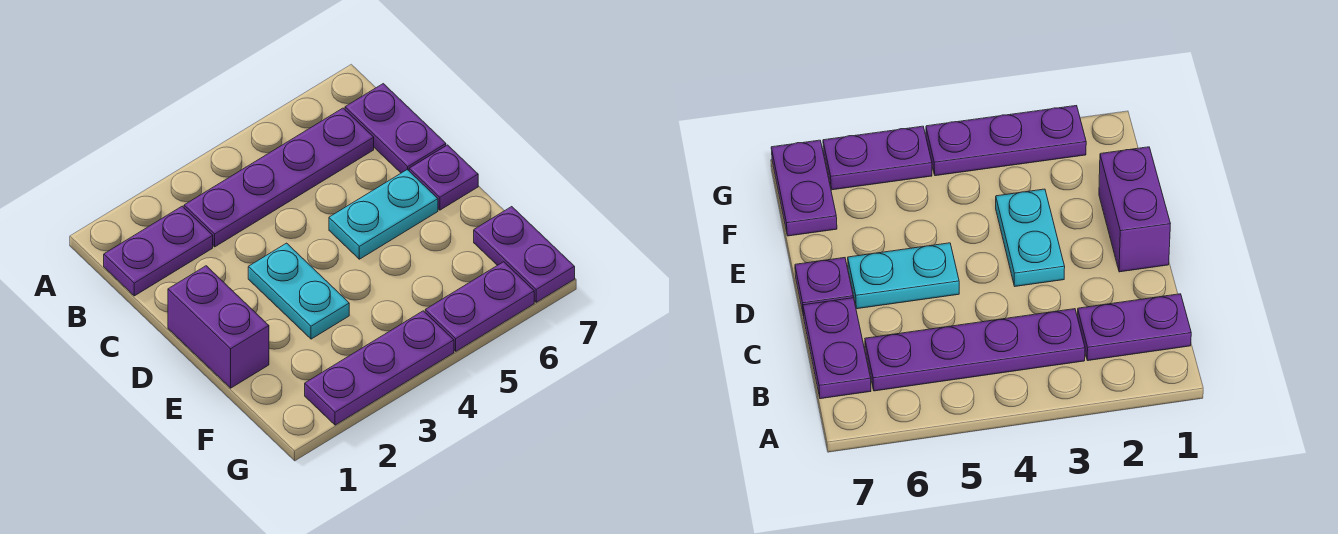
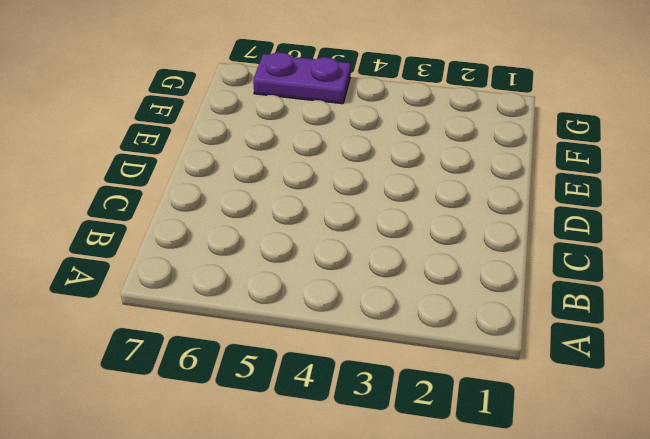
none -> purple 1x2 plate [104,206,213,296]
none -> purple 1x4 plate [184,108,374,247]

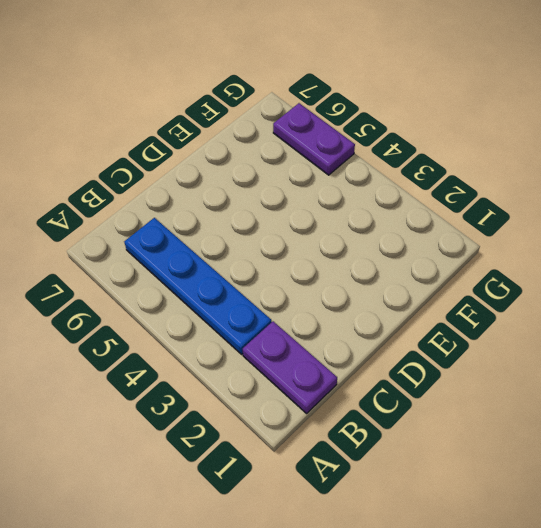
blue 1x4 plate [124,218,272,354] -> purple 1x4 plate [184,108,374,247]
none -> purple 1x2 plate [345,84,446,173]
none -> purple 1x2 brick [168,266,269,388]

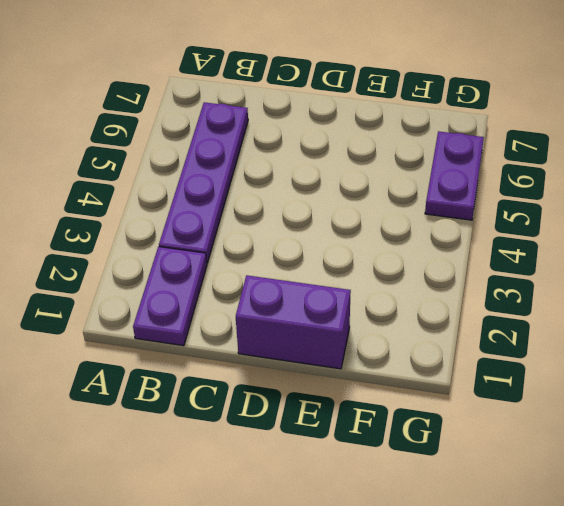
none -> purple 1x2 plate [345,84,446,173]
none -> cyan 1x2 plate [248,243,349,339]

